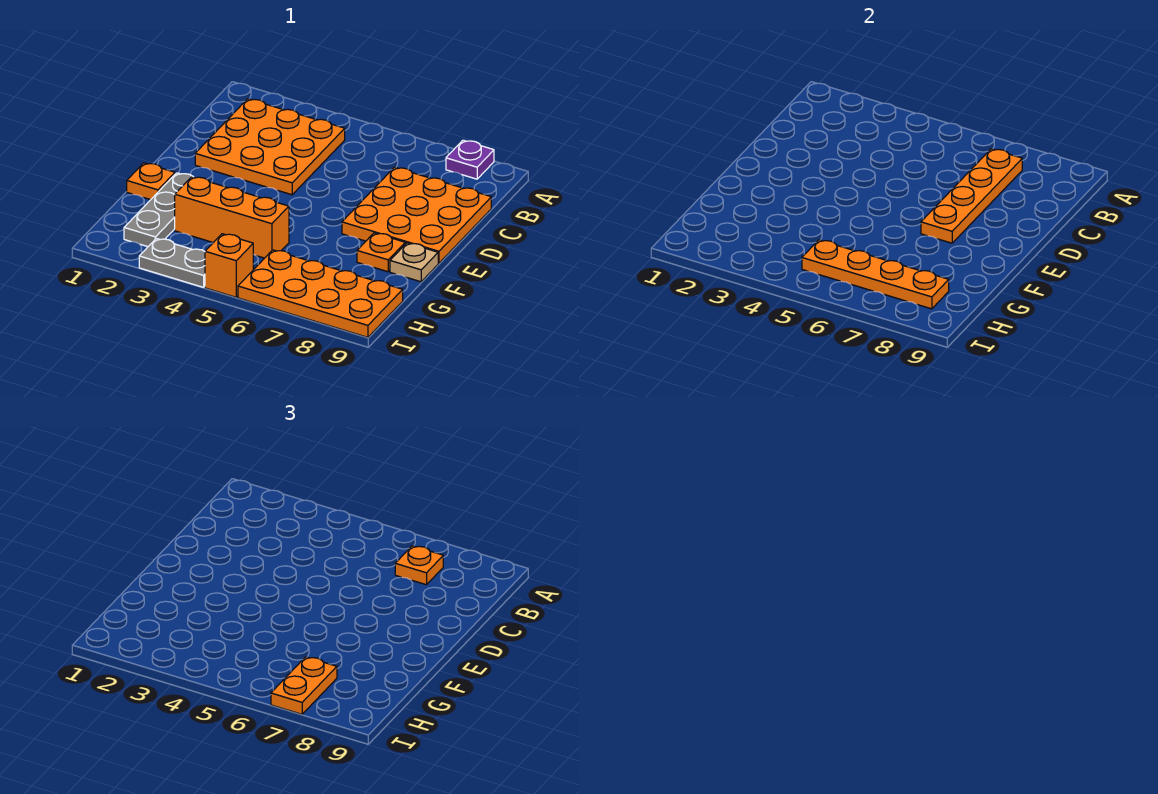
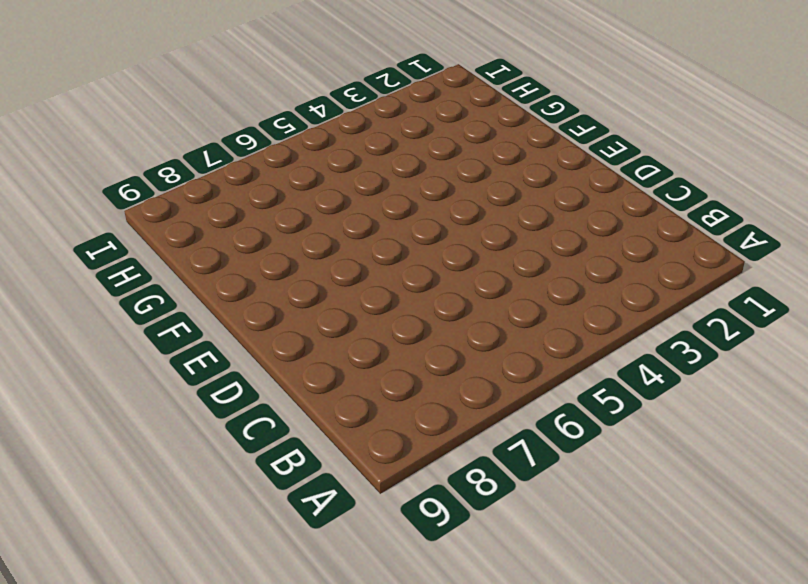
none -> purple 1x1 plate [446,140,494,179]
none -> orange 3x3 plate [195,99,345,195]
none -> orange 3x3 plate [342,167,491,263]

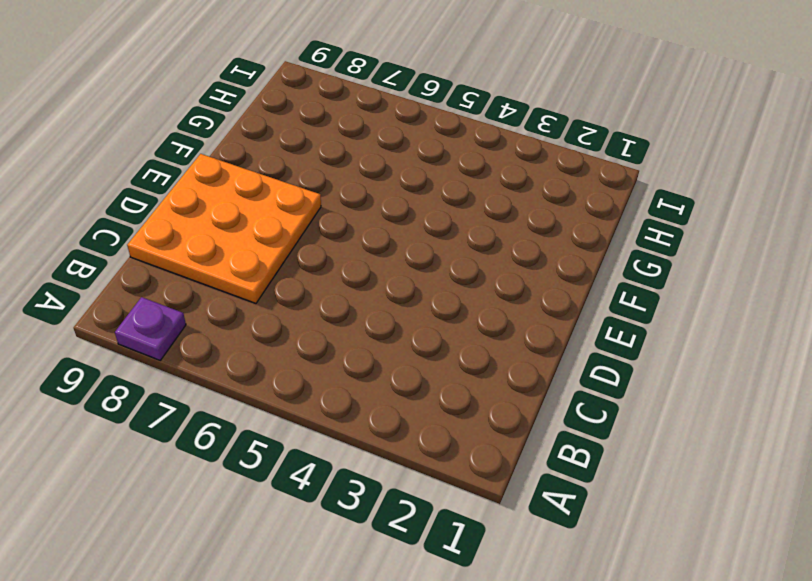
none -> orange 3x3 plate [195,99,345,195]
none -> orange 1x1 plate [127,163,175,200]
none -> grey 1x3 plate [124,173,193,247]

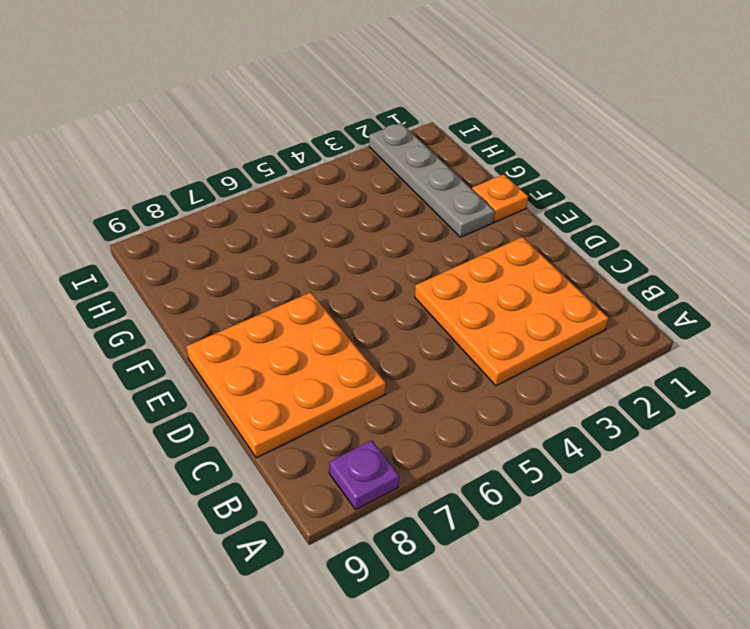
grey 1x4 plate [369,123,495,237] -> grey 1x3 plate [124,173,193,247]
none -> orange 1x1 plate [357,233,405,272]
none -> tan 1x1 plate [390,243,438,282]
none -> orange 1x3 brick [175,177,289,258]

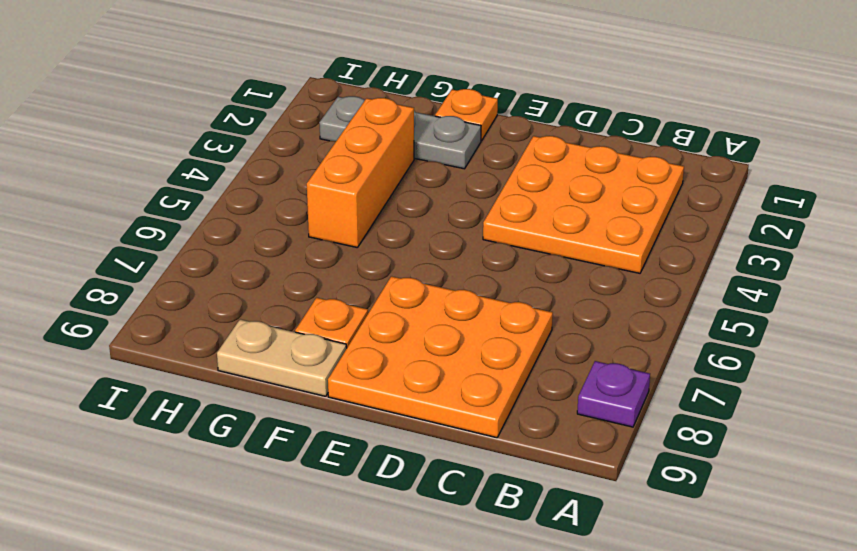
tan 1x2 plate [217,319,347,396] -> tan 1x1 plate [390,243,438,282]
none -> orange 2x4 plate [238,250,403,337]
none -> grey 1x2 plate [139,238,205,287]
none -> orange 1x1 brick [205,234,253,297]

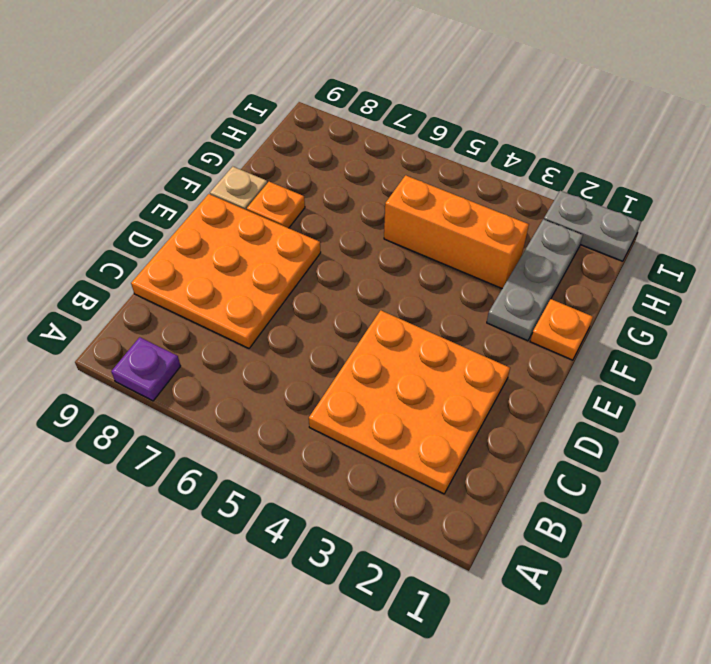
grey 1x2 plate [544,191,641,261] -> grey 1x2 plate moved to [139,238,205,287]
none -> orange 2x4 plate [238,250,403,337]
none -> orange 1x1 brick [205,234,253,297]
none -> orange 1x4 plate [921,149,1022,243]

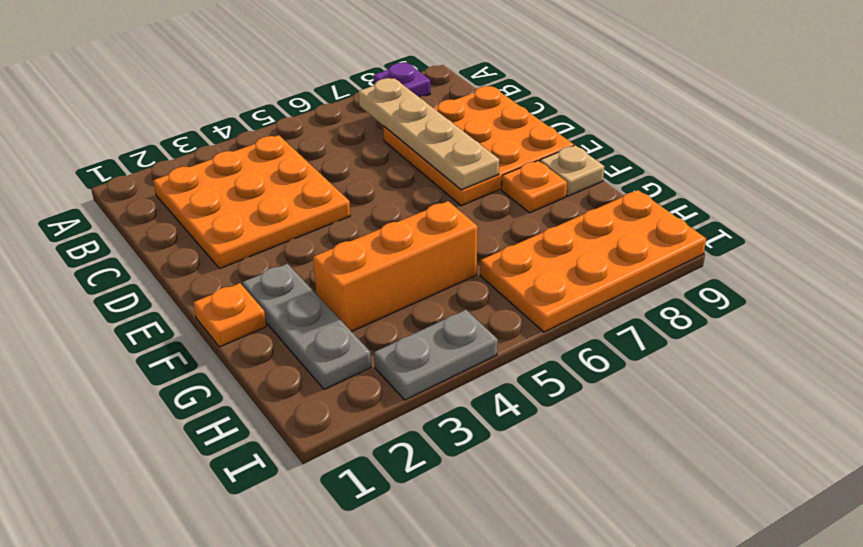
tan 1x4 plate [359,78,499,190] -> orange 1x4 plate [921,149,1022,243]
none -> orange 1x1 brick [205,234,253,297]
none -> orange 1x4 plate [802,240,949,309]
none -> orange 1x1 plate [395,546,443,585]

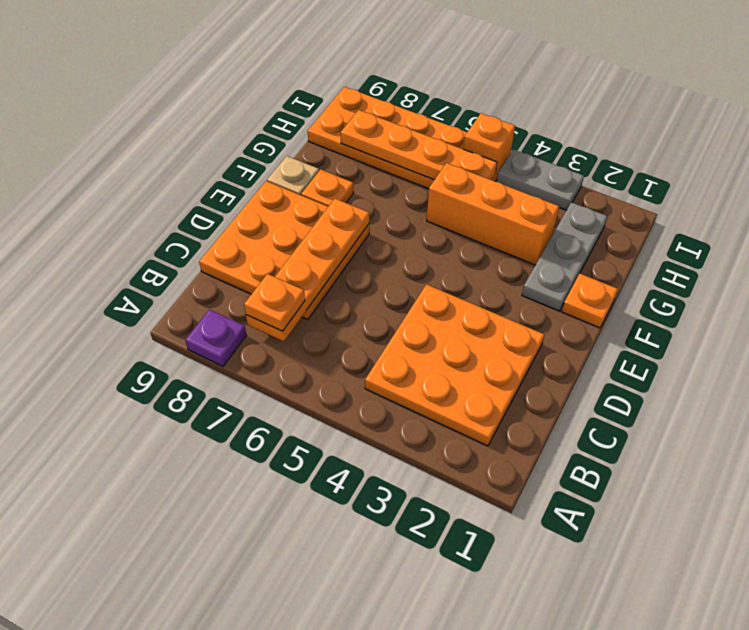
none -> orange 1x2 plate [271,657,337,714]

